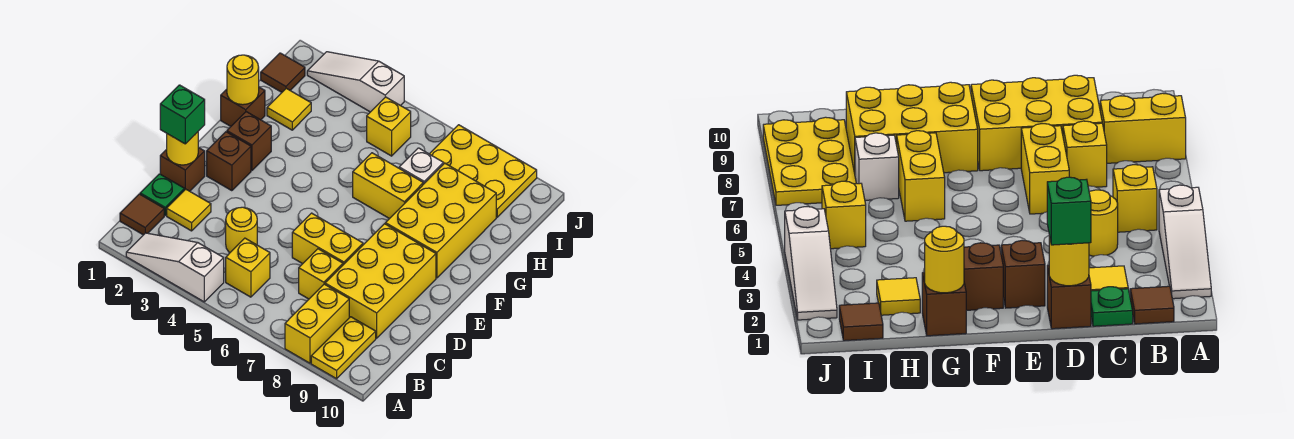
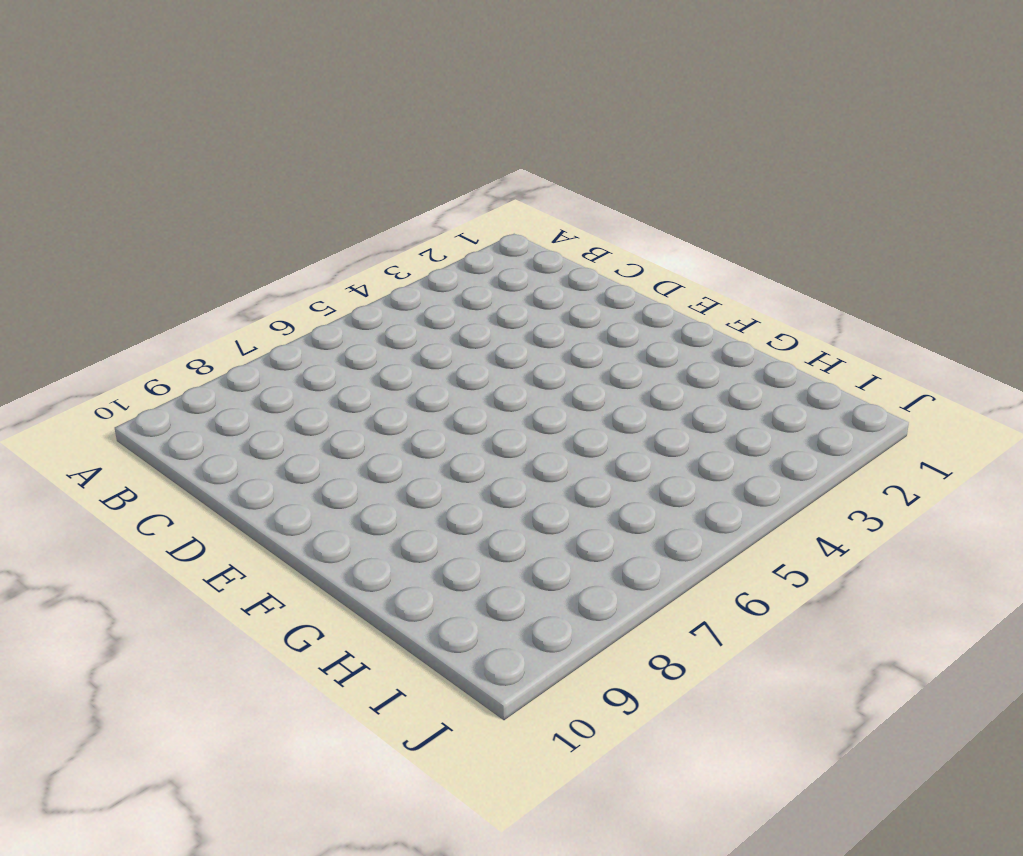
none -> white 1x3 slope [126,233,224,302]
none -> yellow 1x2 brick [285,284,349,363]
none -> yellow 1x2 plate [311,317,376,379]

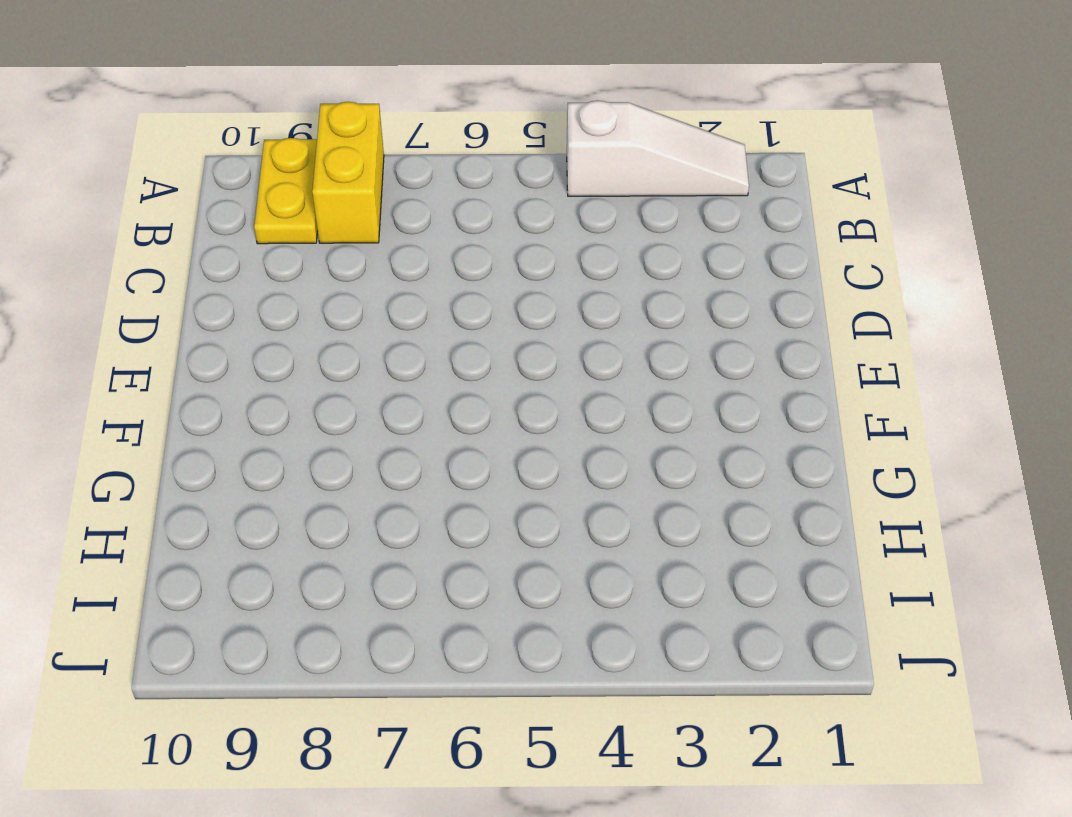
none -> brown 1x1 tile [120,194,164,235]
none -> yellow 1x1 brick [226,238,270,297]
none -> green 1x1 plate [140,174,184,215]

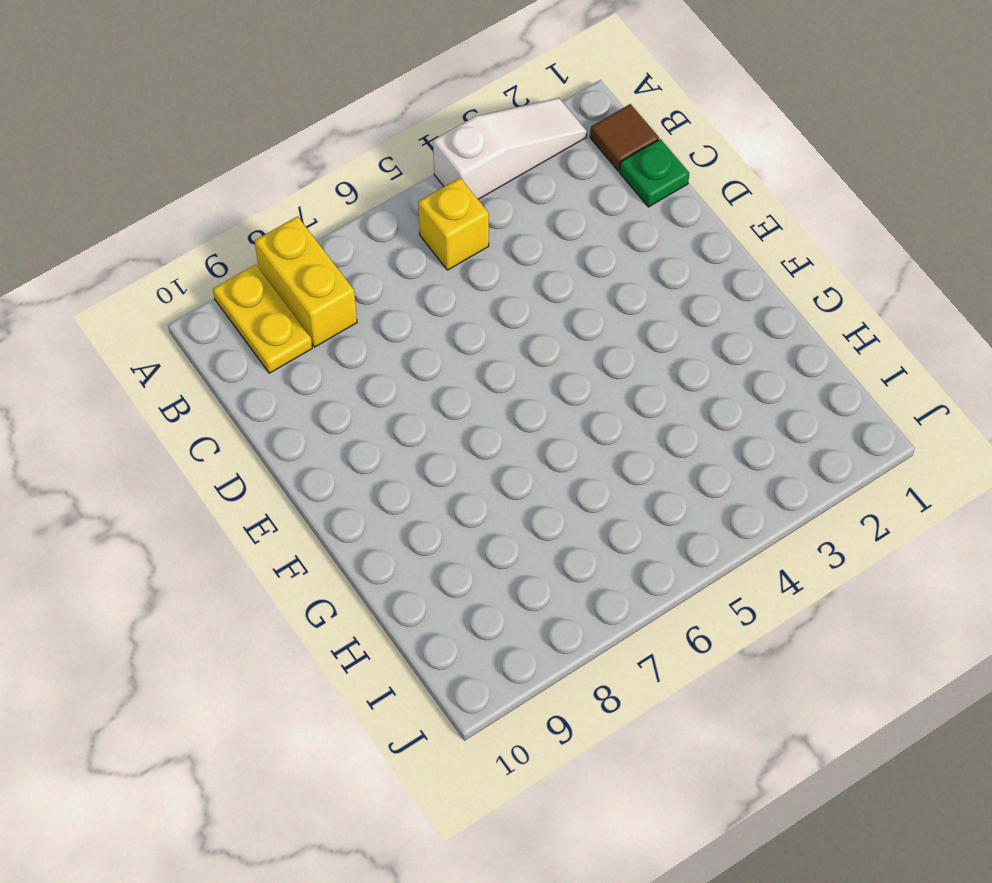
none -> yellow 1x1 tile [167,189,211,231]
none -> yellow 1x1 round brick [226,207,257,253]
none -> yellow 1x1 brick [299,249,343,299]

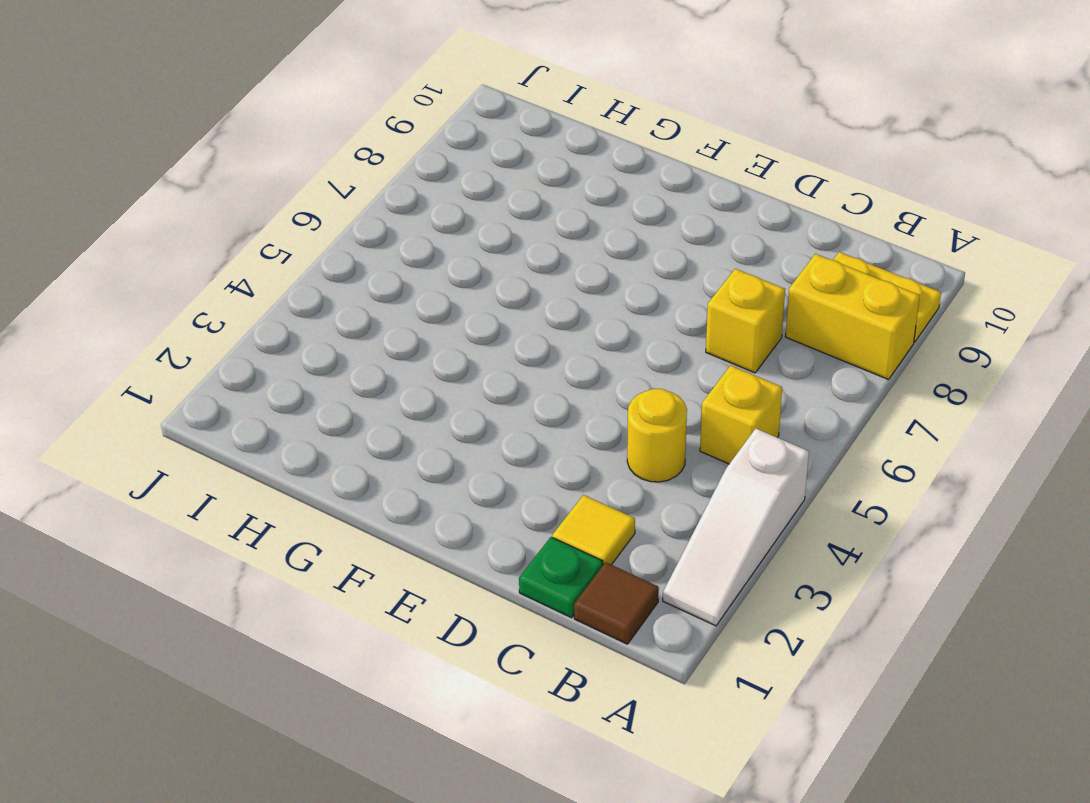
none -> yellow 2x3 brick [325,224,436,338]
none -> brown 1x1 brick [160,147,205,191]
none -> yellow 1x2 brick [292,213,363,265]

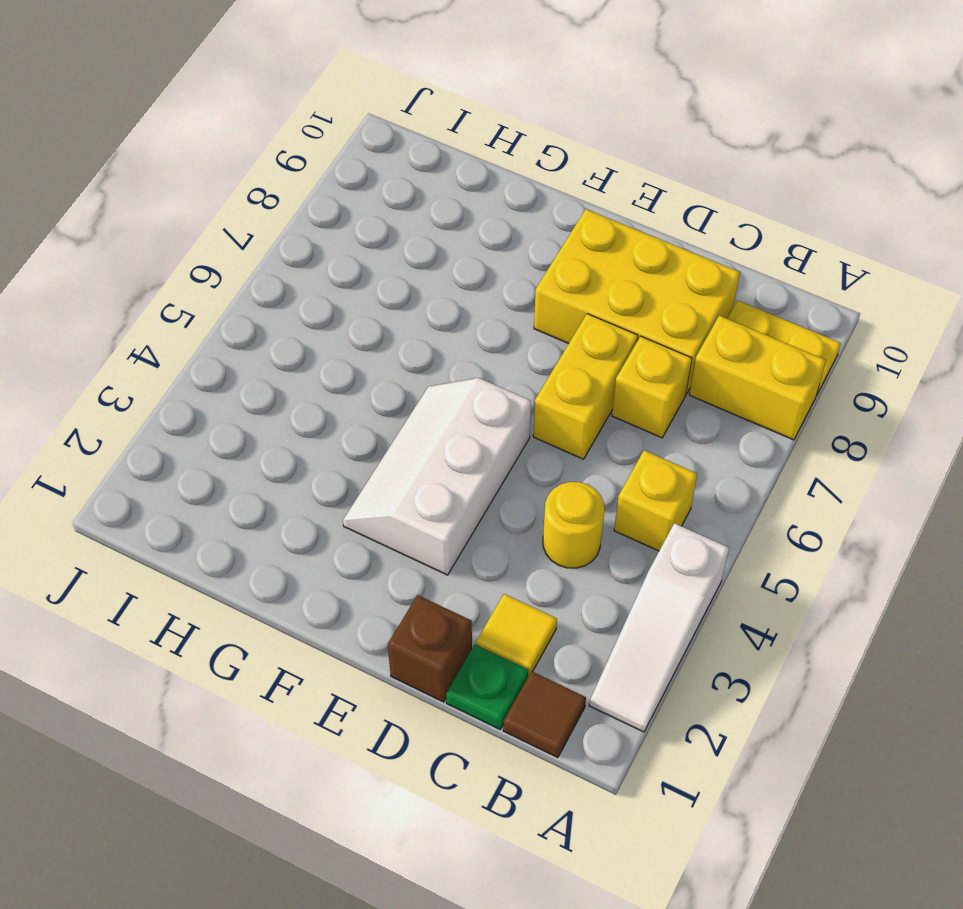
white 2x3 slope [343,378,531,575] -> none
none -> brown 1x1 brick [207,132,251,191]
none -> brown 1x1 brick [227,112,271,170]
none -> yellow 2x3 brick [385,163,496,278]

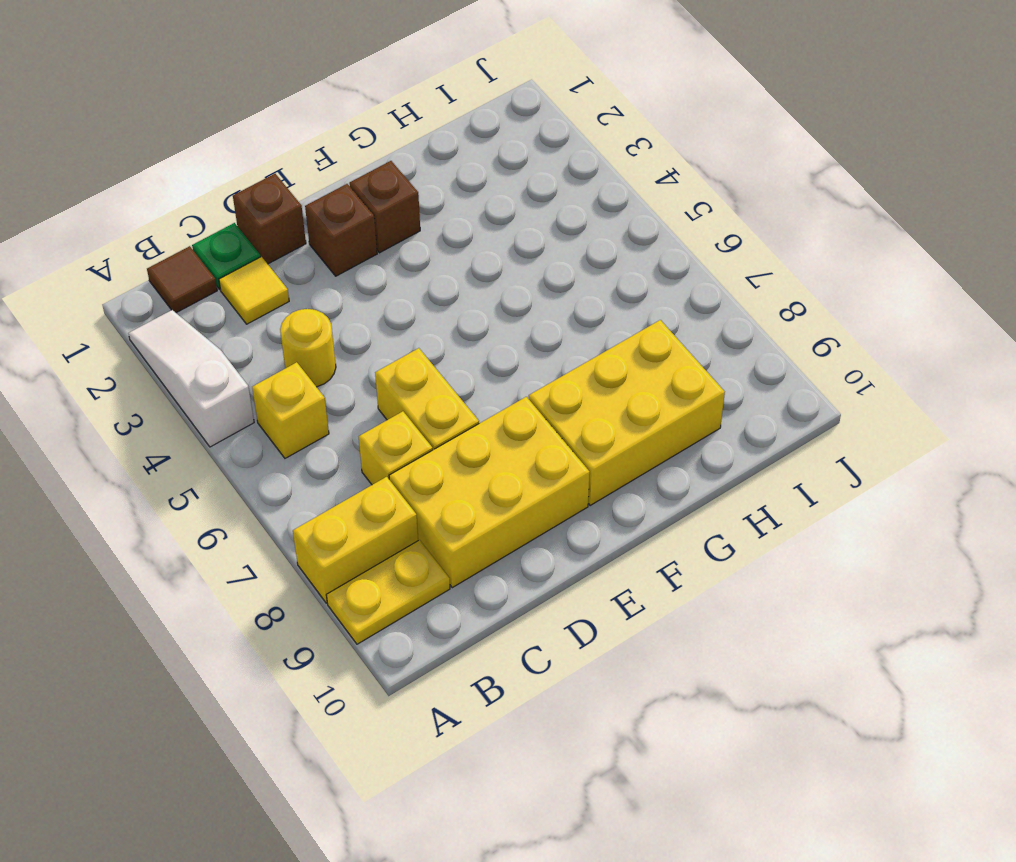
none -> brown 1x1 brick [221,87,265,126]
none -> yellow 1x2 brick [353,153,423,219]
none -> yellow 1x1 tile [267,88,311,130]

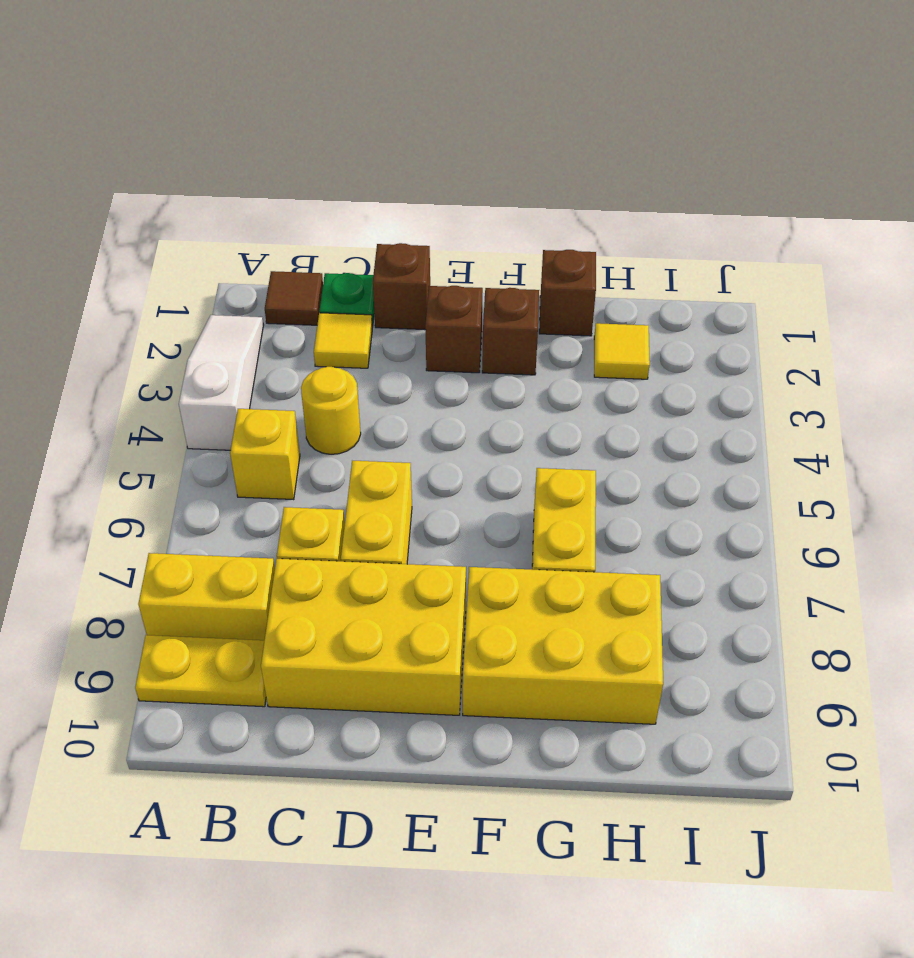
none -> white 1x1 brick [399,148,444,184]
none -> brown 1x1 tile [261,53,305,92]
none -> yellow 1x1 brick [367,97,411,156]

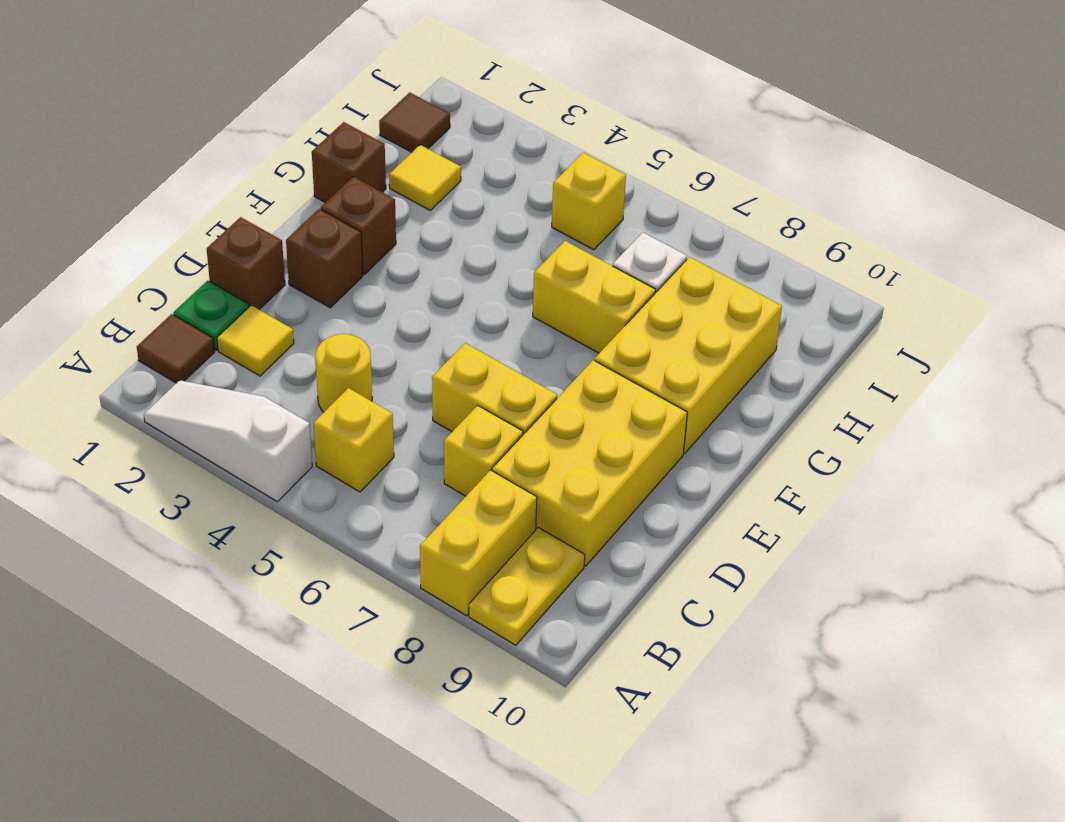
none -> yellow 2x3 plate [430,125,537,217]
none -> white 1x3 slope [307,52,404,112]
none -> yellow 1x1 round brick [167,132,198,165]

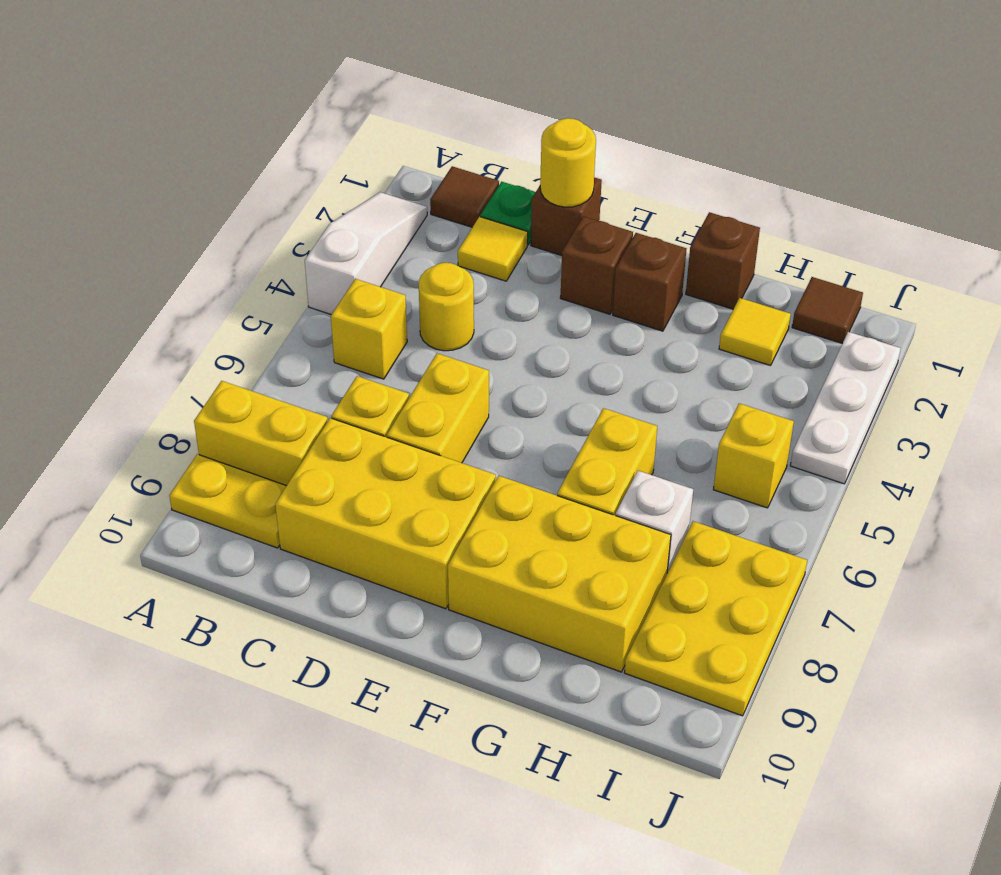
white 1x3 plate [790,332,901,484] -> white 1x3 slope [307,52,404,112]
none -> yellow 1x1 round brick [227,55,259,105]
none -> green 1x1 brick [160,85,205,144]

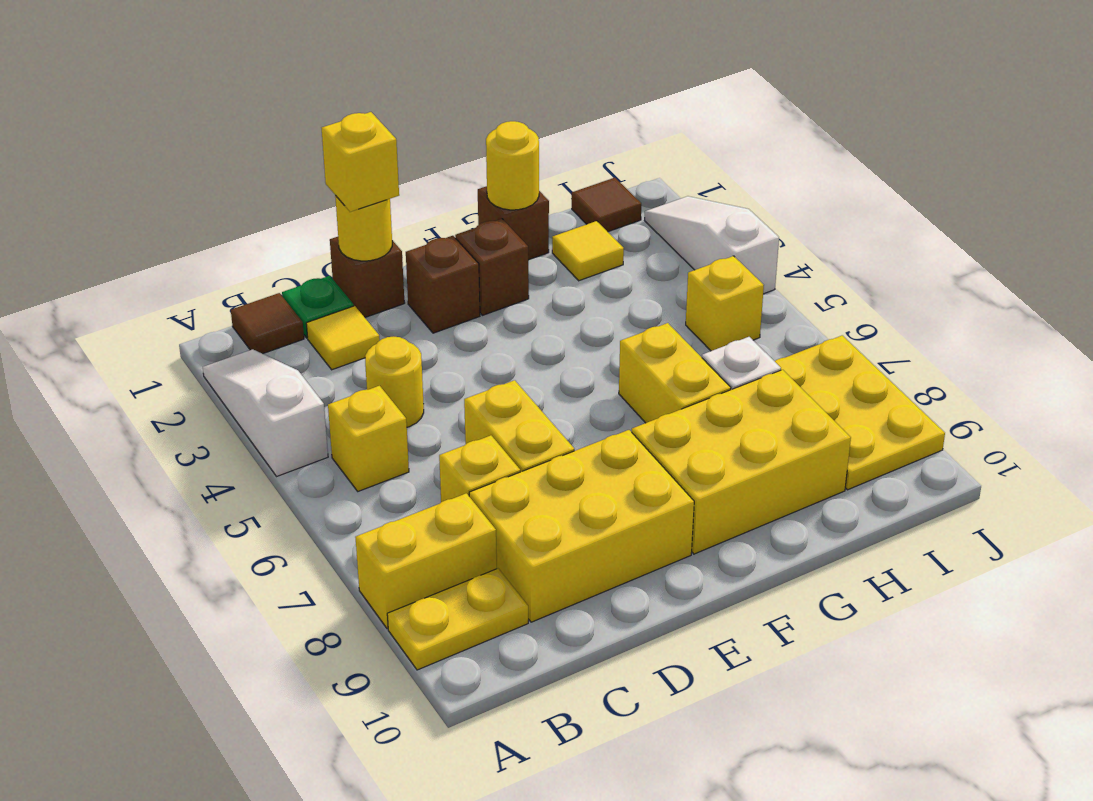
yellow 1x1 brick [322,112,399,212] -> green 1x1 brick [160,85,205,144]

